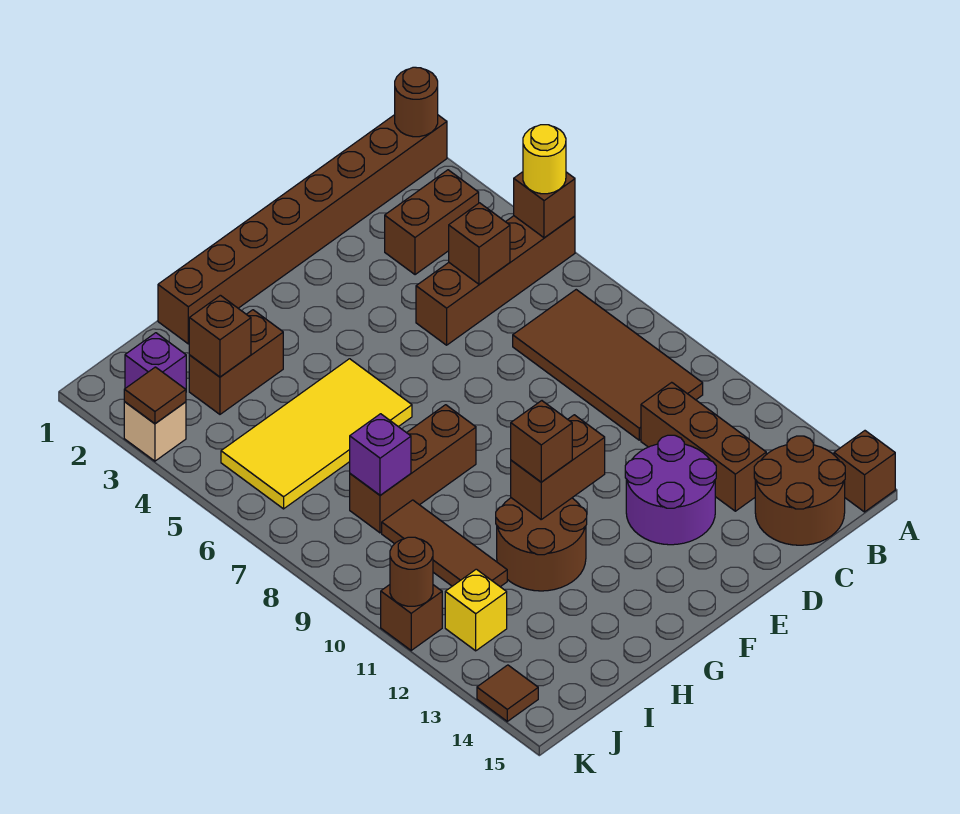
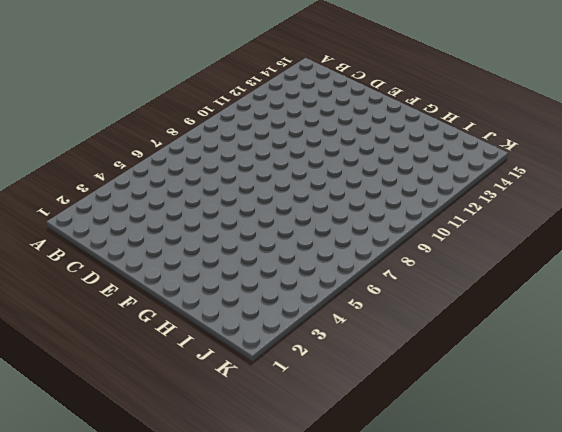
none -> brown 1x8 brick [158,115,447,344]
none -> brown 1x4 brick [416,216,575,345]
none -> brown 1x1 brick [834,431,895,512]

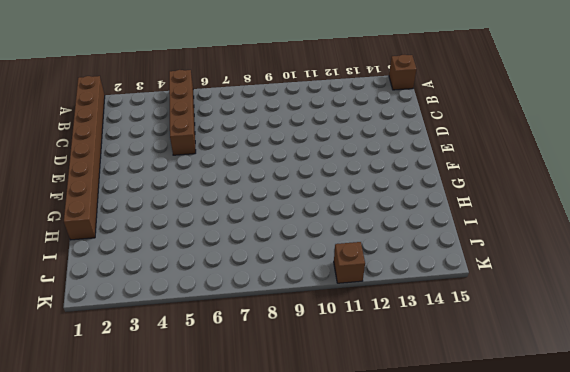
none -> brown 1x2 brick [385,170,479,275]
none -> brown 2x4 tile [513,290,703,440]
none -> brown 2x2 round brick [754,436,845,545]

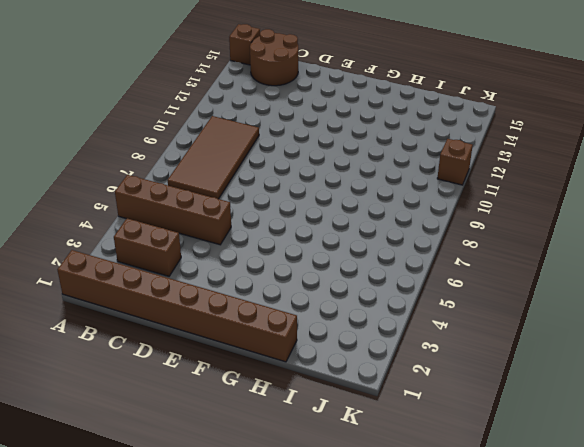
none -> brown 1x3 brick [641,382,766,511]
none -> purple 2x2 round brick [625,435,716,545]
none -> yellow 2x4 tile [221,359,412,509]

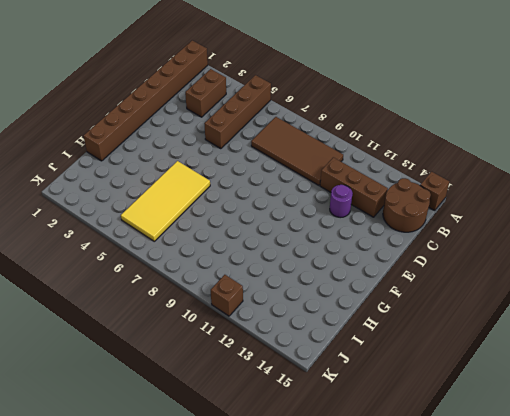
purple 1x1 round brick [330,185,353,218] -> purple 2x2 round brick [625,435,716,545]
none -> brown 1x3 brick [350,405,476,533]
none -> brown 2x2 round brick [496,498,587,591]
none -> brown 1x2 brick [189,310,283,414]

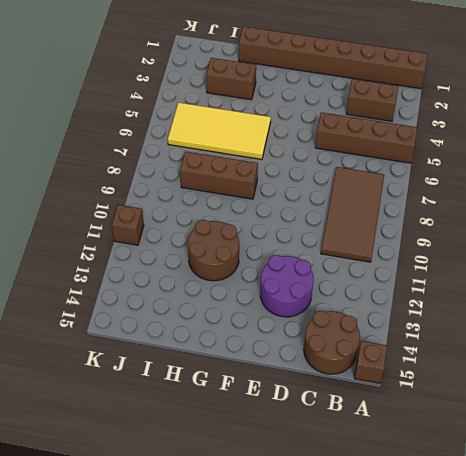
none -> brown 1x3 brick [641,382,766,511]
none -> brown 1x3 tile [382,500,507,587]
none -> purple 1x1 brick [125,333,186,389]

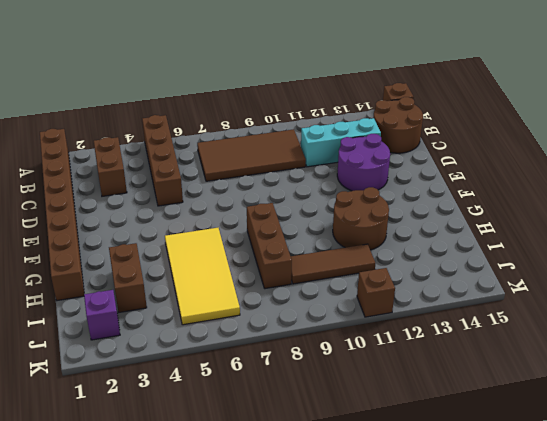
cyan 1x3 brick [301,118,381,167] -> brown 1x3 brick [641,382,766,511]
none -> yellow 1x1 brick [445,569,507,651]
none -> tan 1x1 brick [124,402,186,461]
none -> brown 1x1 tile [477,665,538,721]

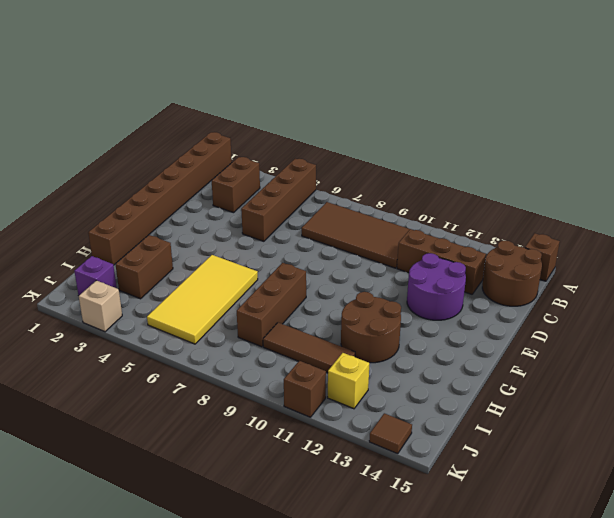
none -> brown 1x1 round brick [395,67,438,137]
none -> brown 1x1 brick [514,172,575,238]
none -> brown 1x1 brick [449,203,510,284]

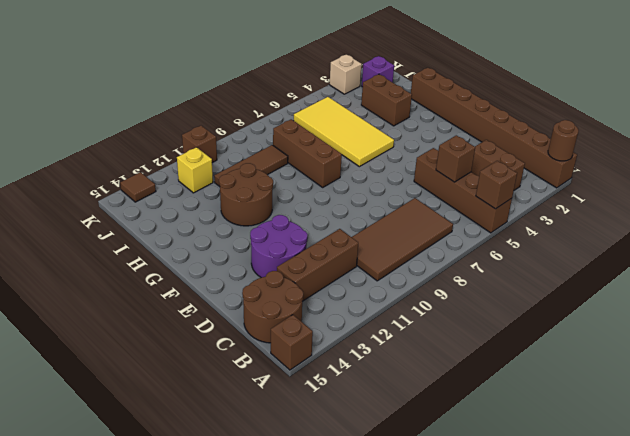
none -> brown 1x2 brick [511,415,605,519]
none -> brown 1x1 brick [189,295,251,377]
none -> purple 1x1 brick [350,414,411,495]

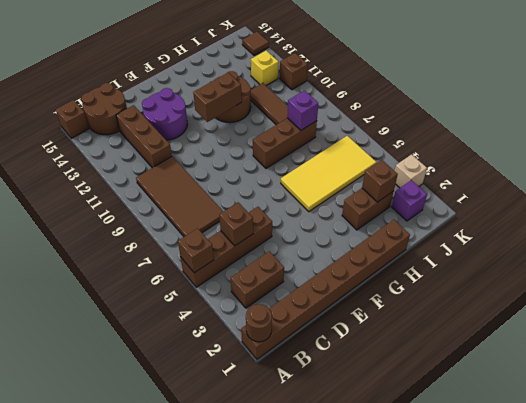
none -> brown 1x1 tile [124,367,186,424]
none -> brown 1x1 round brick [390,537,433,606]
none -> yellow 1x1 round brick [523,125,566,194]

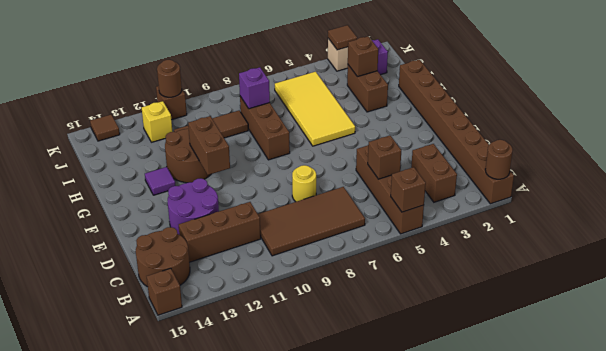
yellow 1x1 round brick [292,165,316,202] -> yellow 1x1 round brick moved to [523,125,566,194]
purple 1x1 tile [145,167,176,195] -> none
none -> brown 1x1 brick [511,401,572,482]

